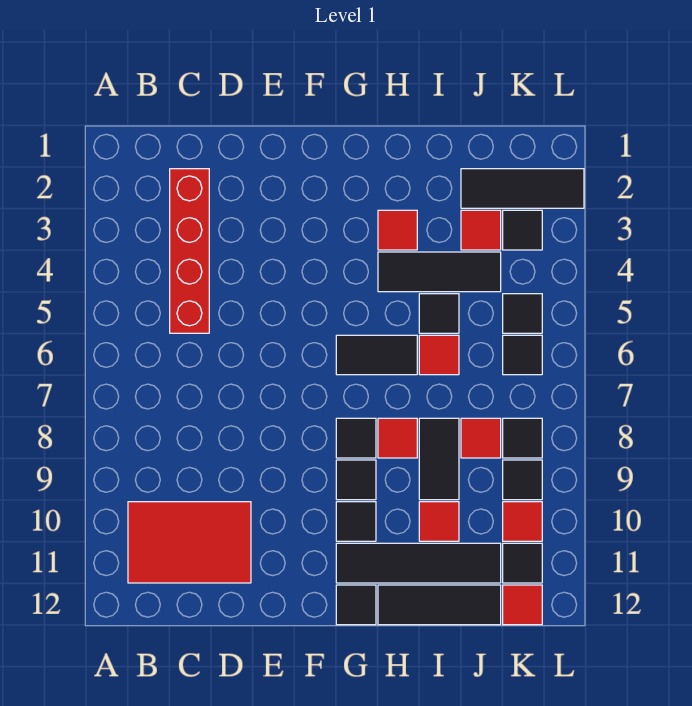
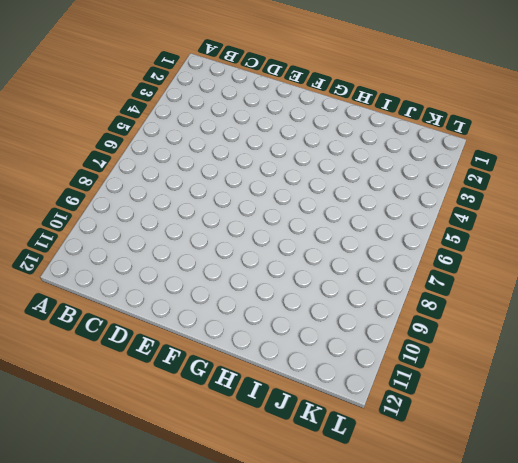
none -> red 2x3 tile [128,502,251,583]
none -> red 1x4 brick [170,169,209,333]
none -> black 1x2 tile [336,335,417,375]

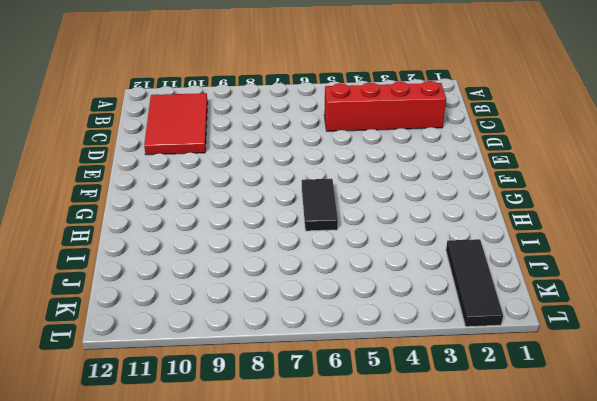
none -> black 1x1 tile [336,418,376,458]
none -> black 1x1 tile [336,460,376,500]
none -> black 1x1 tile [336,502,376,541]

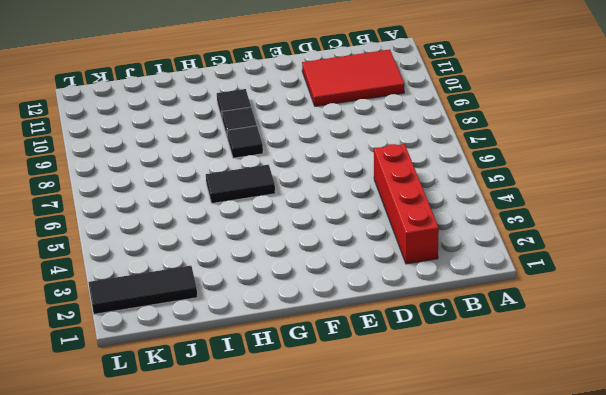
none -> black 1x4 tile [336,543,501,583]
none -> black 1x1 tile [336,585,376,625]
none -> red 1x1 tile [378,210,417,250]

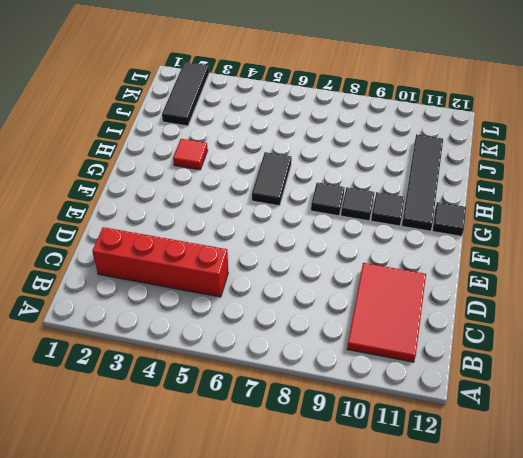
none -> black 1x3 tile [378,252,501,292]
none -> red 1x1 tile [378,418,417,458]
none -> black 1x3 tile [378,585,501,625]

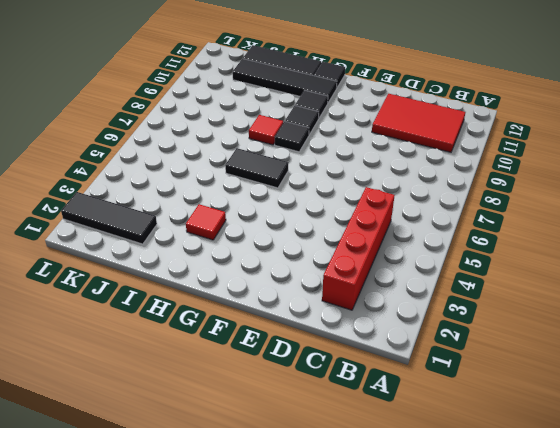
none -> black 1x3 tile [378,252,501,292]
none -> black 1x1 tile [419,294,459,333]
none -> red 1x1 tile [419,335,459,375]

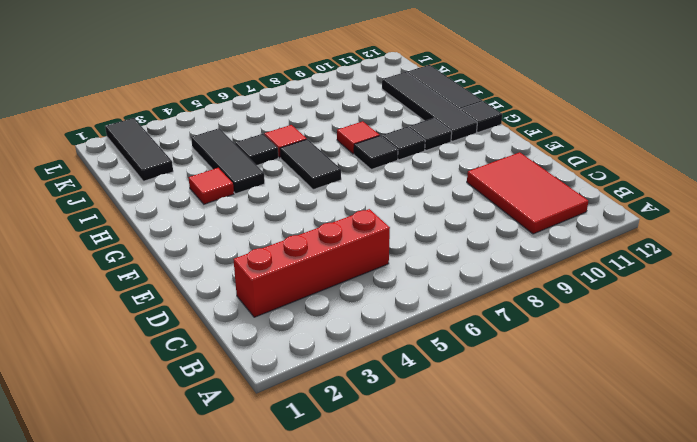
none -> black 1x2 tile [419,418,459,500]
none -> red 1x1 tile [419,502,459,541]
none -> red 1x1 tile [461,210,501,250]

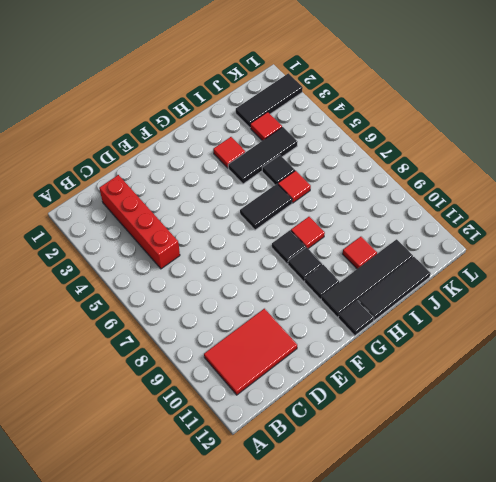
none -> black 1x2 tile [419,418,459,500]
none -> red 1x1 tile [461,418,501,458]
none -> black 1x1 tile [503,210,542,250]

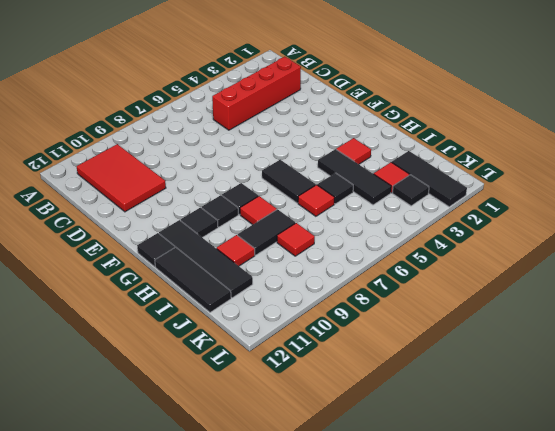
none -> black 1x1 tile [503,294,542,333]
none -> black 1x1 tile [503,335,542,375]
none -> black 1x1 tile [503,418,542,458]

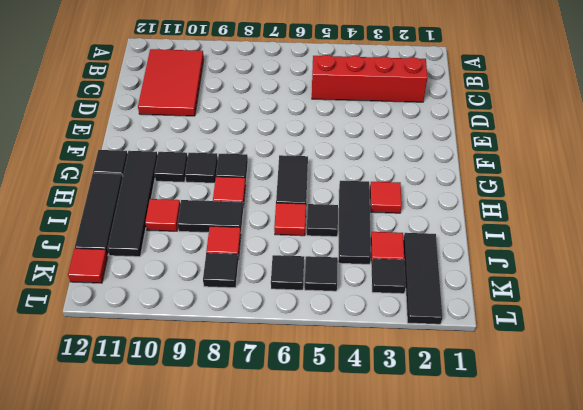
none -> black 1x1 tile [503,460,542,500]
none -> red 1x1 tile [503,502,542,541]
none -> black 1x1 tile [503,543,542,583]

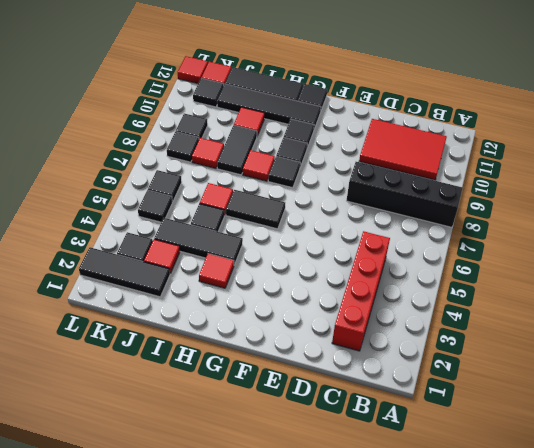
black 1x4 brick [346,162,463,227] -> none
red 1x1 tile [178,56,208,83] -> red 1x1 tile moved to [503,502,542,541]

